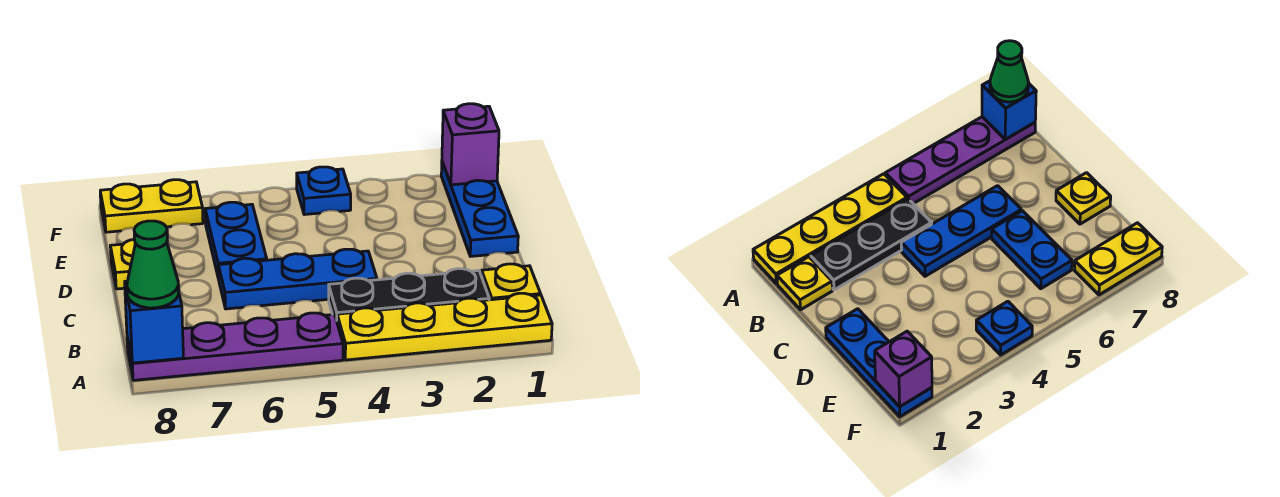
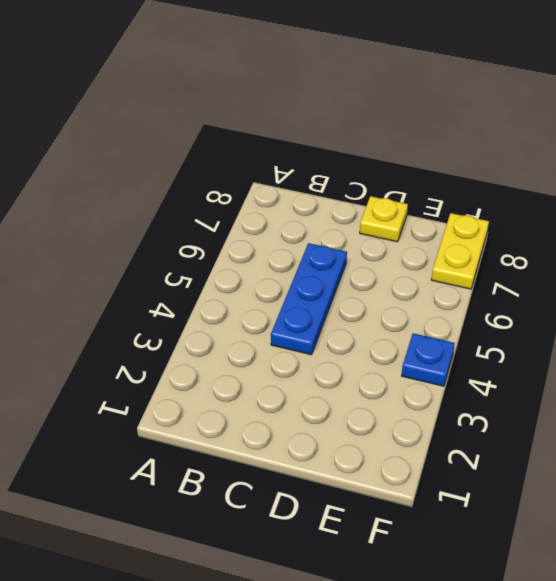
none -> yellow 1x4 plate [337,293,552,360]
none -> purple 1x4 plate [127,313,343,380]
none -> yellow 1x1 plate [481,264,541,300]

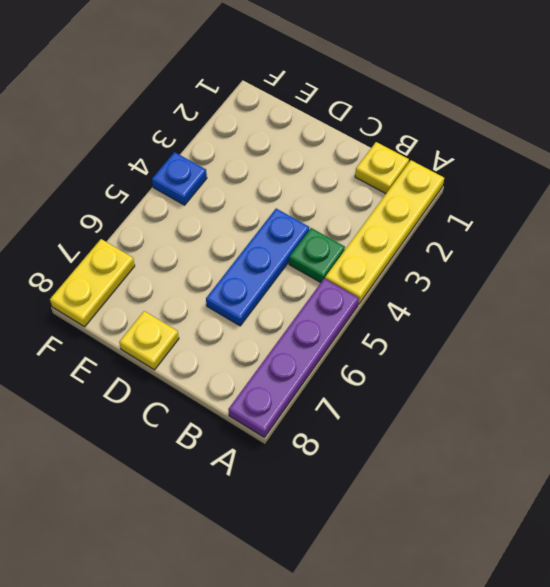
green 1x1 plate [289,228,345,283] -> black 1x3 plate [329,269,489,320]
none -> blue 1x3 plate [441,162,518,256]
none -> blue 1x2 plate [205,202,267,278]
none -> blue 1x1 brick [125,281,183,363]

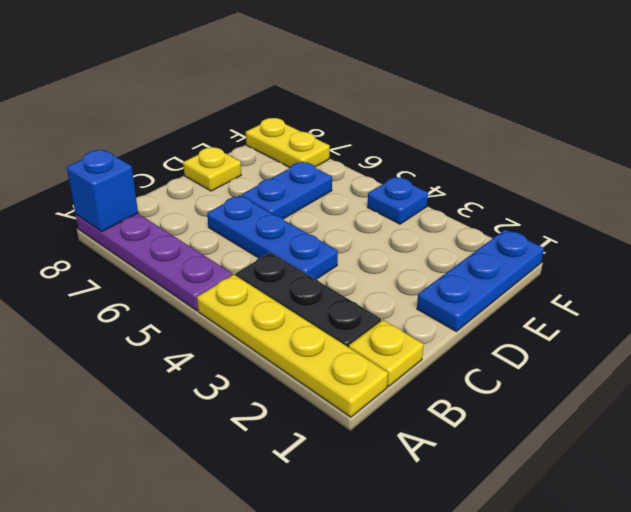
none -> purple 1x1 brick [442,104,499,185]
none -> green 1x1 cone [127,221,179,308]

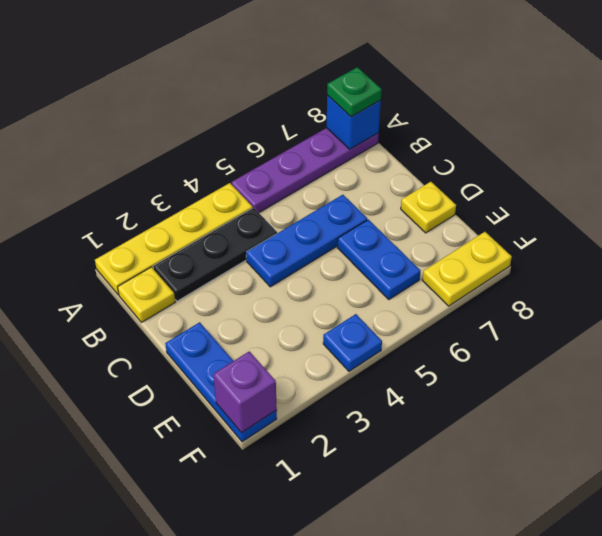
green 1x1 plate [327,67,382,117] -> green 1x1 cone [127,221,179,308]

